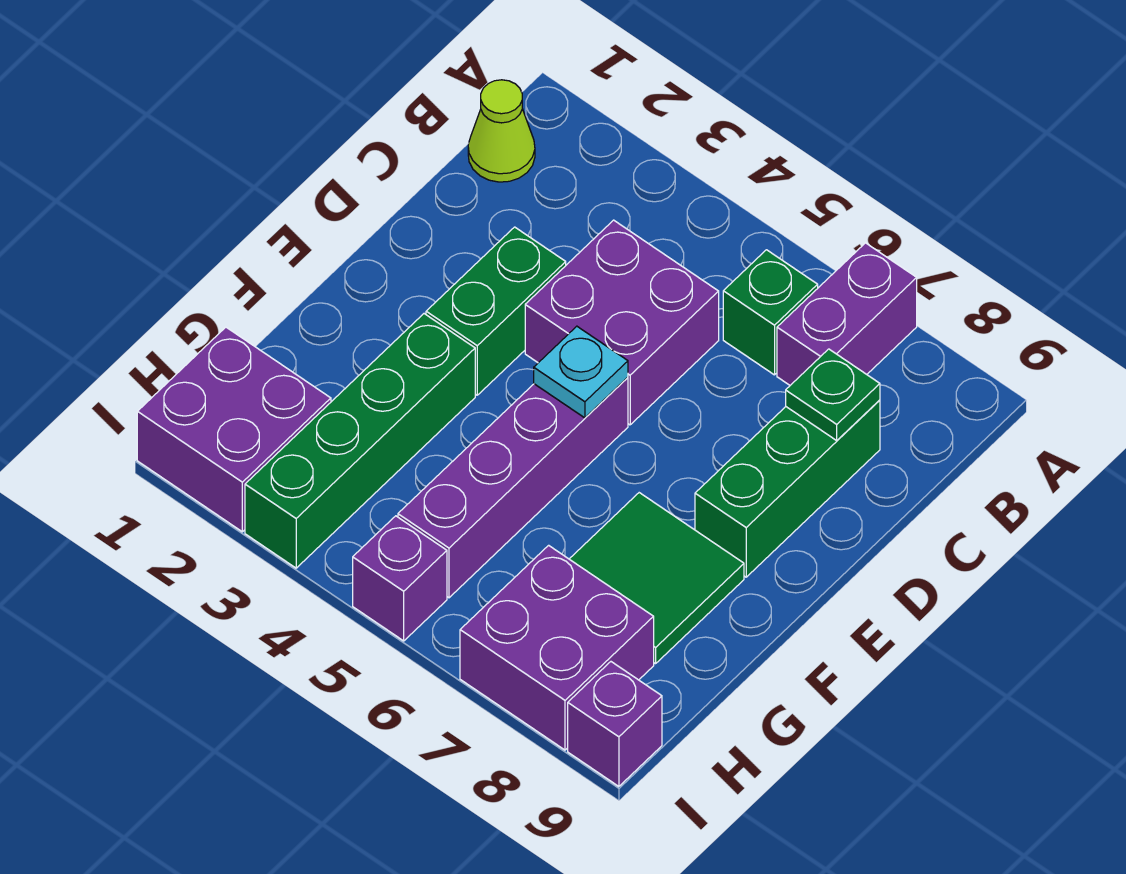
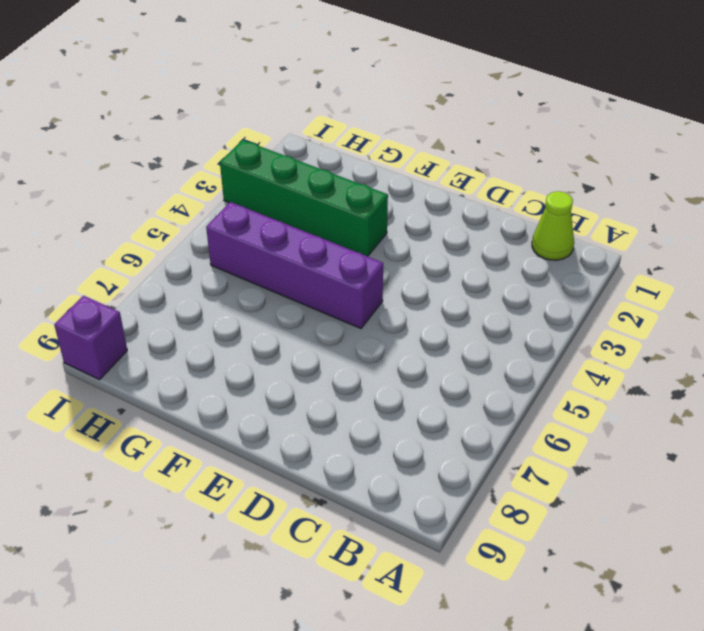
none -> purple 1x2 brick [777,243,917,385]
none -> green 1x1 brick [723,250,818,375]
none -> purple 2x2 brick [525,220,719,425]

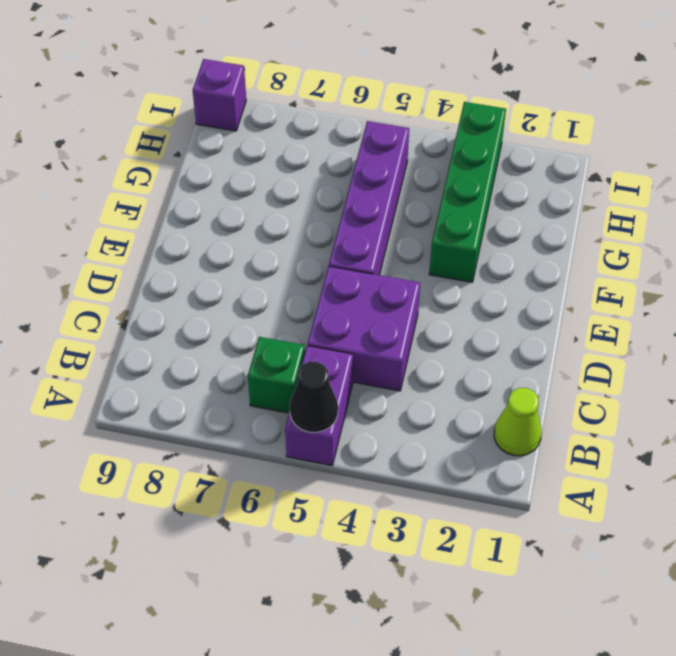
purple 1x2 brick [285,346,353,465] -> purple 1x2 brick moved to [777,243,917,385]
black 1x1 cone [290,362,338,432] -> none
none -> green 1x3 brick [695,400,880,577]
none -> green 1x2 brick [426,227,566,395]
none -> green 2x2 tile [570,493,744,664]

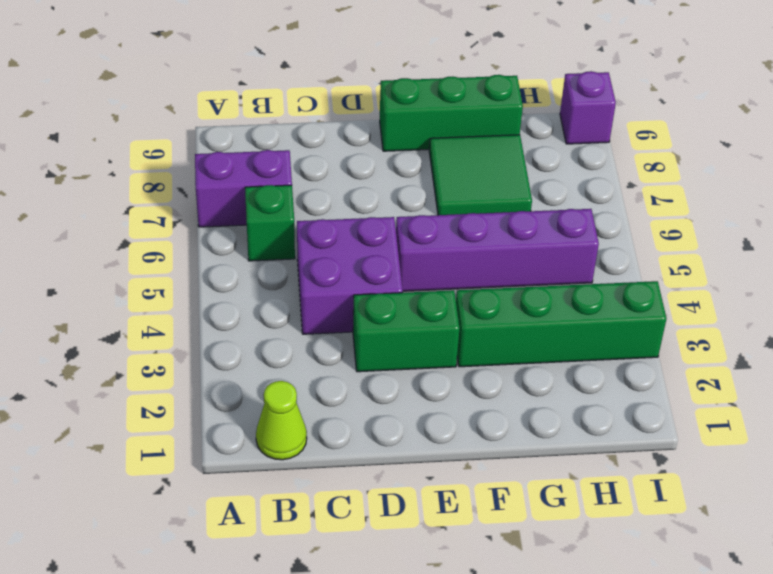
green 1x3 brick [380,75,523,151] -> green 1x3 brick moved to [695,400,880,577]
none -> purple 2x2 brick [137,327,331,532]
none -> purple 2x2 brick [460,545,654,750]
none -> purple 1x1 brick [353,516,447,641]

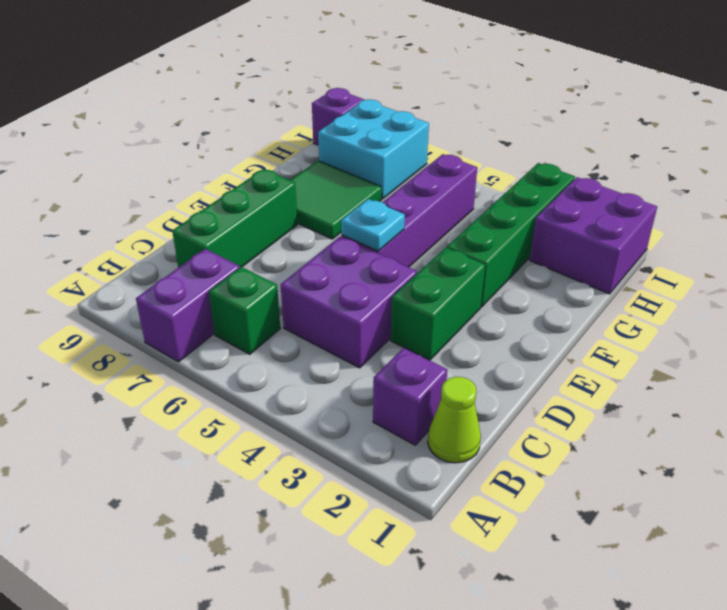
purple 1x1 brick [373,348,447,445] -> purple 1x1 brick moved to [353,516,447,641]
cyan 2x2 brick [318,100,429,199] -> purple 2x2 brick [460,545,654,750]
none -> green 1x1 plate [786,349,880,440]

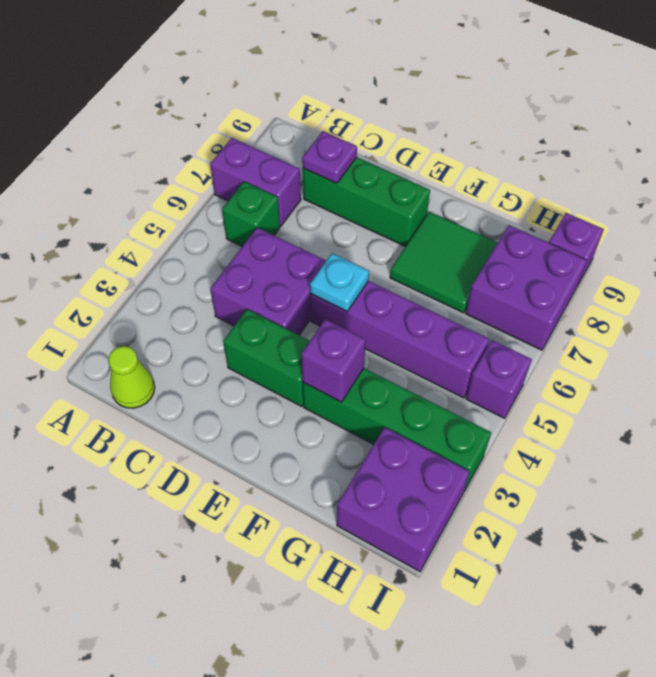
purple 1x1 plate [302,131,357,183] -> green 1x1 plate [786,349,880,440]
purple 1x1 brick [301,319,366,402] -> none

